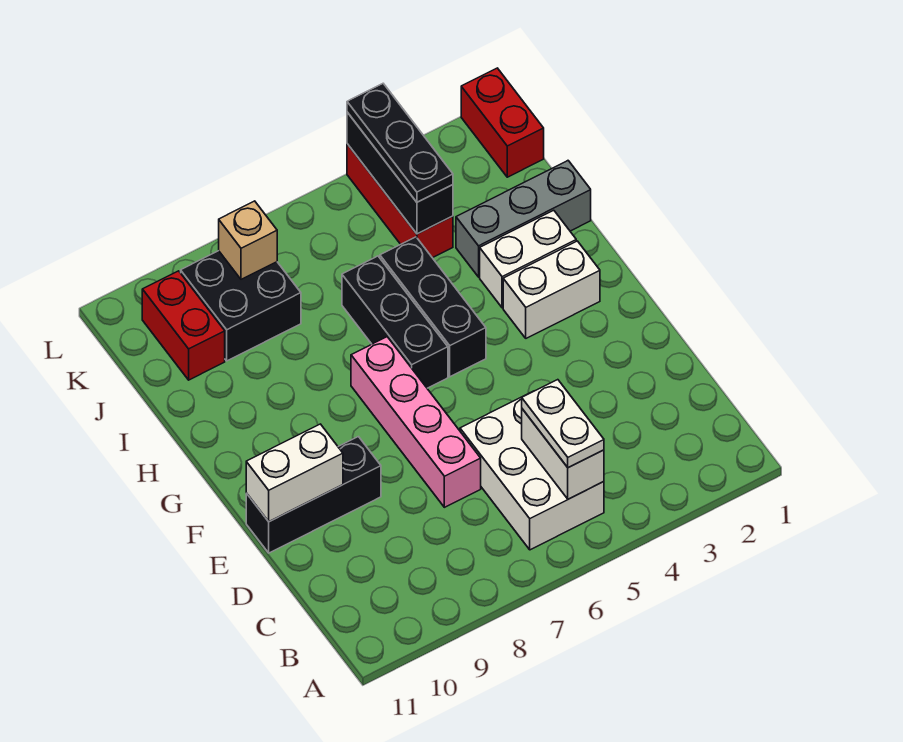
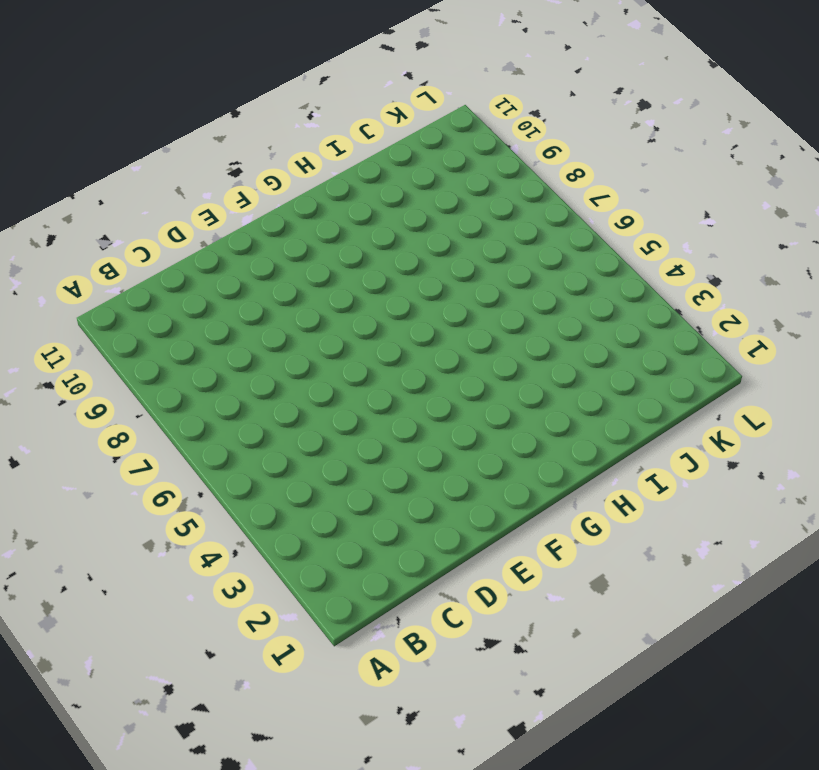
none -> white 2x3 brick [460,391,604,550]
none -> pink 1x4 brick [351,337,481,507]
none -> black 1x3 brick [246,437,381,553]

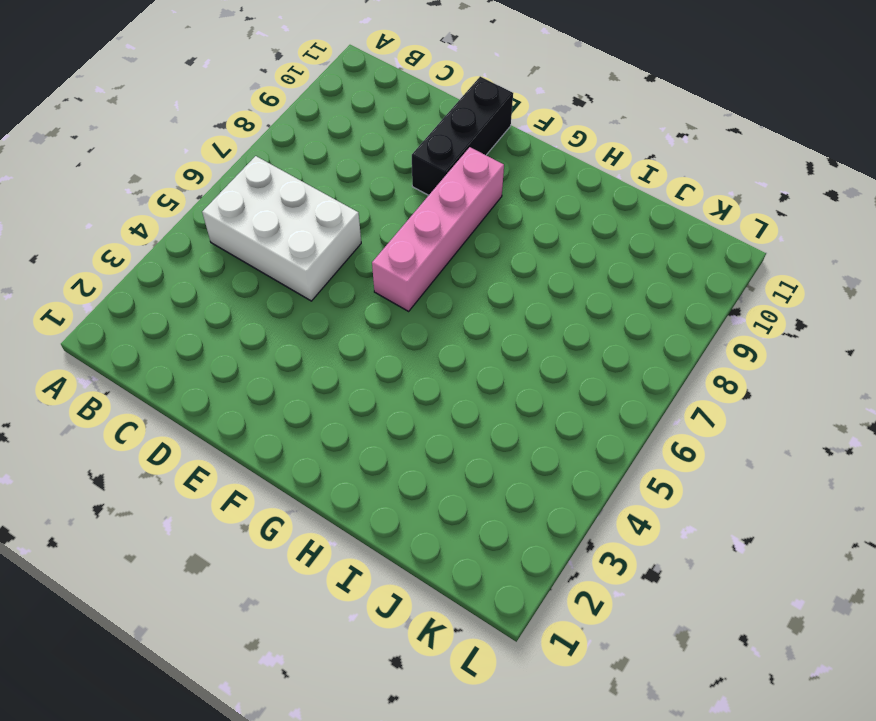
pink 1x4 brick [372,147,504,311] -> pink 1x4 brick turned to [351,337,481,507]
none -> white 1x2 brick [503,241,600,338]
none -> black 1x3 brick [380,237,486,377]
none -> black 1x3 brick [342,256,448,388]

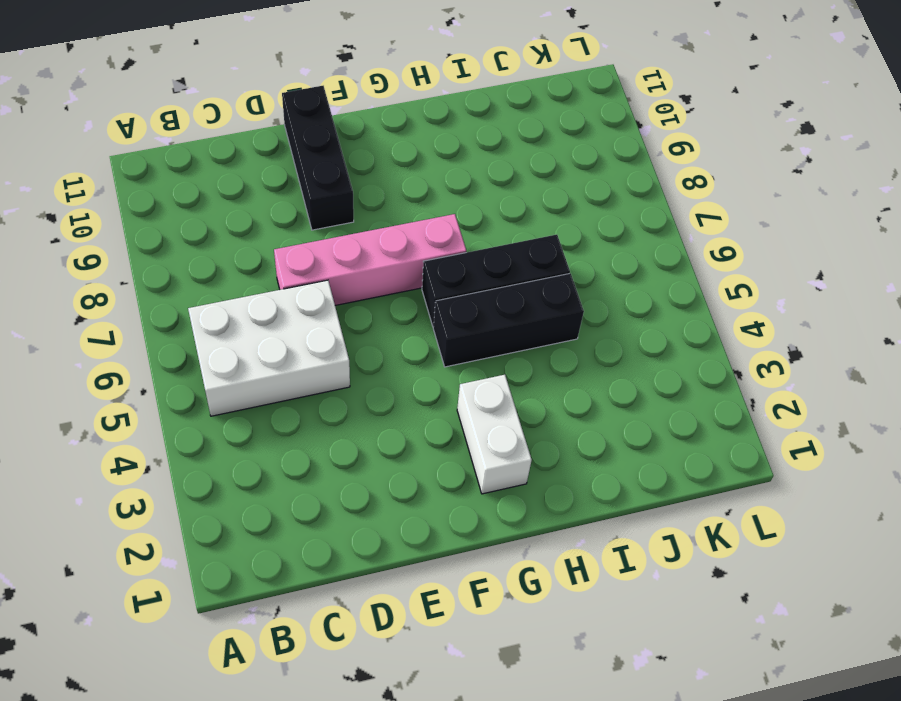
none -> white 1x2 brick [480,210,576,308]
none -> grey 1x3 brick [456,161,591,277]
none -> red 1x3 brick [347,144,453,258]

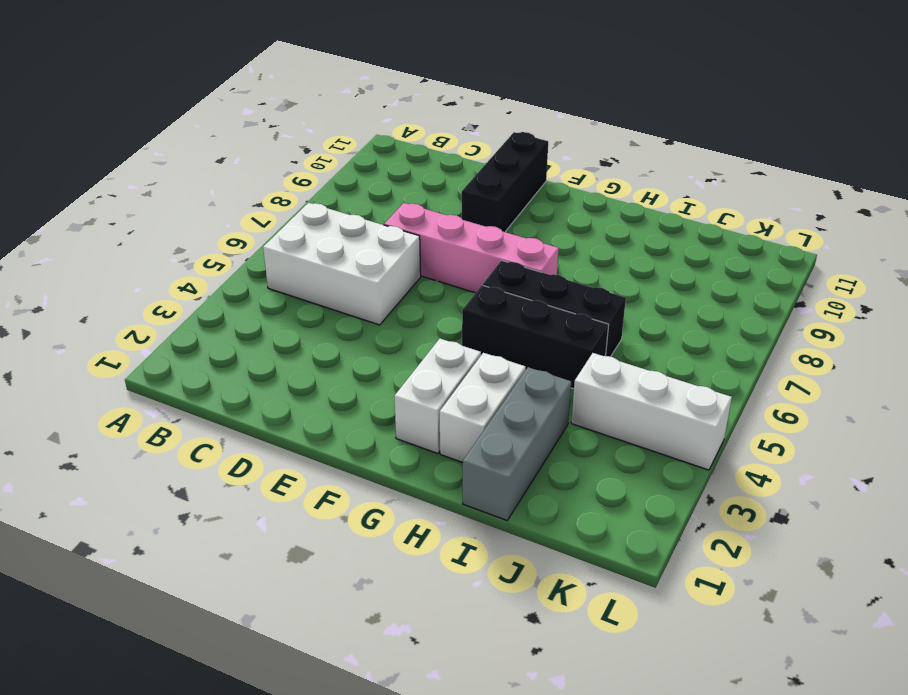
white 1x3 brick [571,353,732,470] -> red 1x3 brick [347,144,453,258]
none -> black 2x2 brick [181,251,301,361]
none -> red 1x2 brick [142,271,225,380]
none -> red 1x2 brick [461,68,544,177]

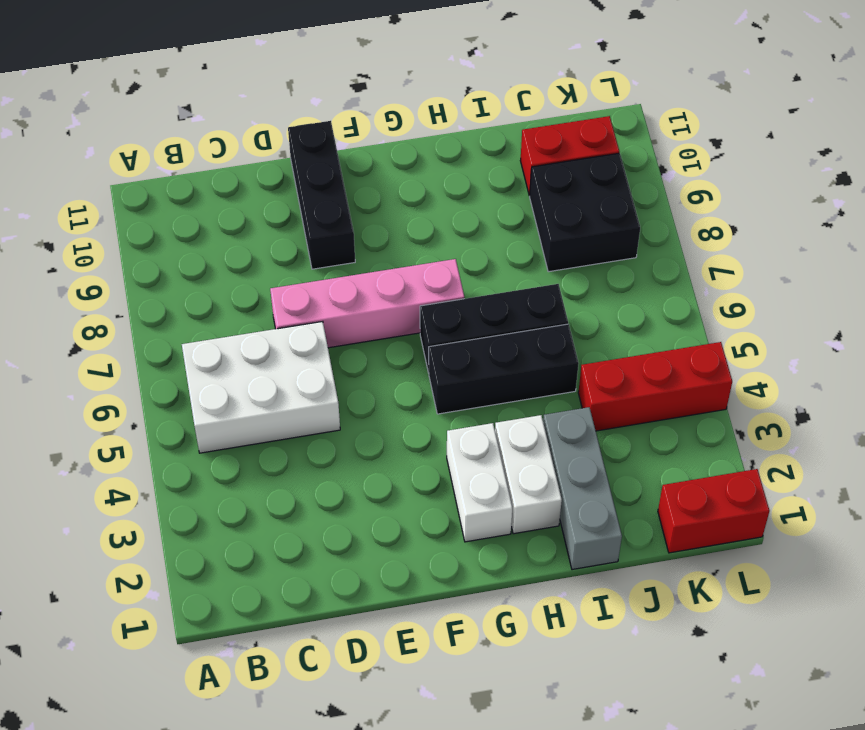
none -> white 1x2 brick [522,409,604,499]
none -> white 1x2 brick [246,424,343,522]
none -> black 1x3 brick [347,112,453,234]

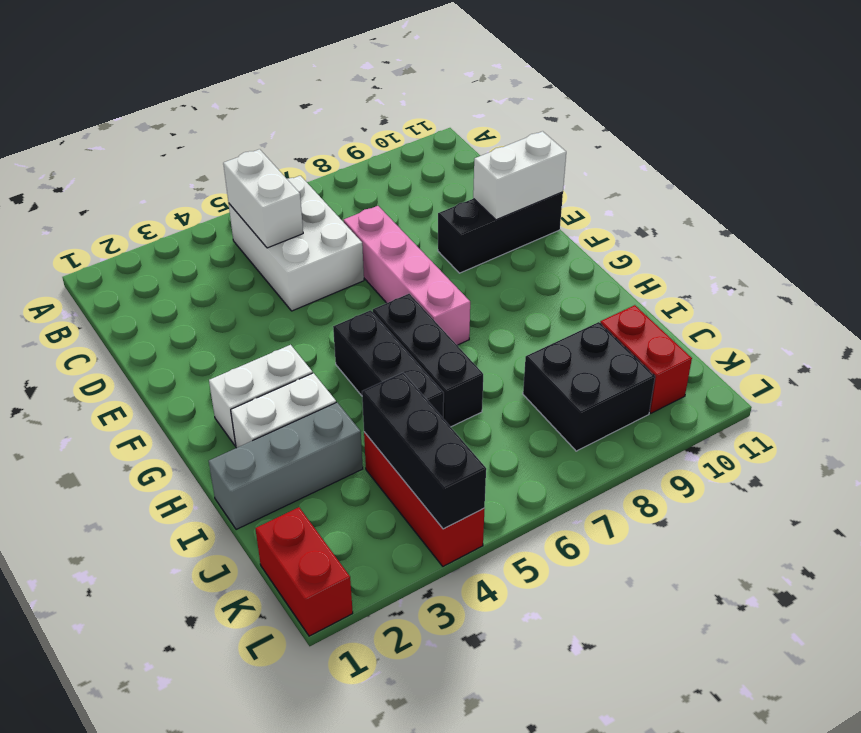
none -> tan 1x1 brick [219,201,277,279]
none -> white 1x2 plate [522,380,604,468]
none -> black 1x3 plate [347,84,453,202]

